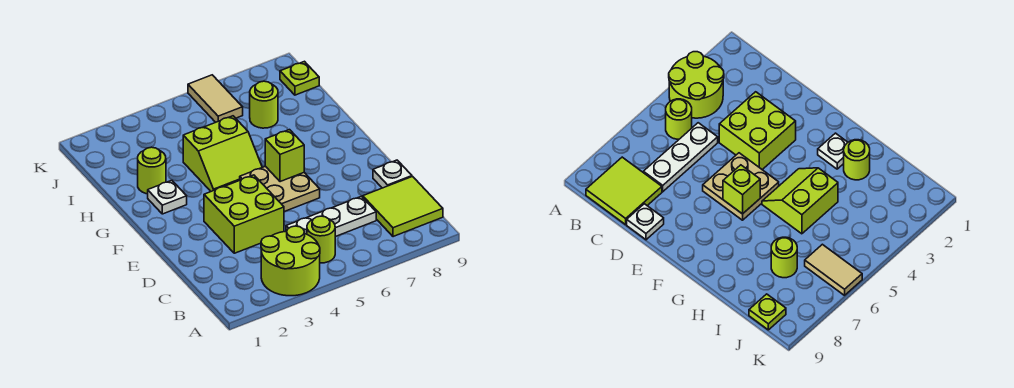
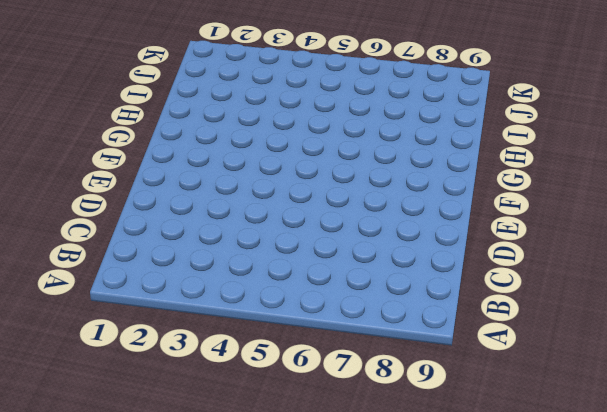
none -> lime 2x2 round brick [261,226,320,296]
none -> lime 1x1 round brick [307,216,335,263]
none -> lime 2x2 tile [363,177,443,237]

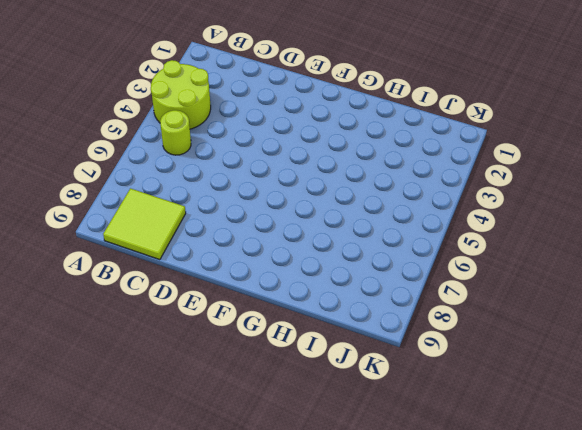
none -> white 1x3 plate [286,196,376,237]
none -> lime 2x2 brick [204,175,284,253]
none -> white 1x1 plate [373,160,412,188]

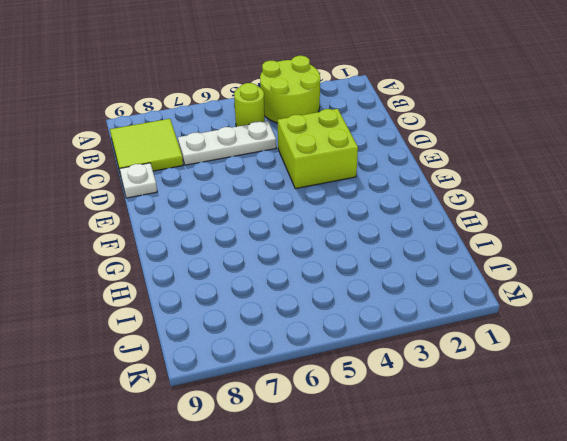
none -> tan 2x2 plate [240,166,320,212]
none -> white 1x1 plate [148,180,187,214]
none -> lime 2x2 slope [183,116,262,191]

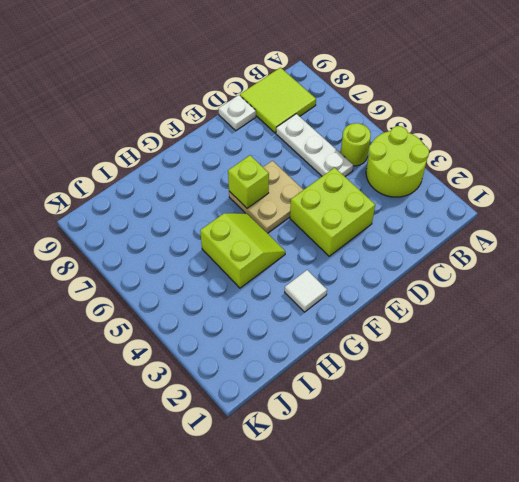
white 1x1 tile [285,270,327,312] -> white 1x1 plate [148,180,187,214]
none -> lime 1x1 round brick [138,147,166,194]
none -> lime 1x1 round brick [250,81,278,128]
none -> tan 1x2 tile [188,75,243,122]

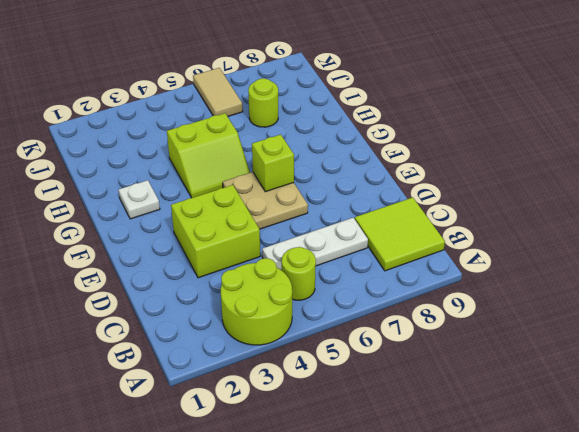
none -> white 1x1 plate [373,160,412,188]
none -> lime 1x1 round brick [138,147,166,194]
none -> lime 1x1 plate [280,61,319,95]

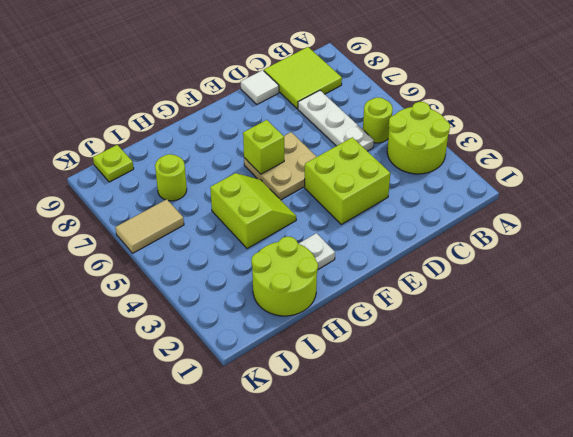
white 1x1 tile [241,70,279,104] -> white 1x1 plate [373,160,412,188]
lime 2x2 round brick [251,237,318,316] -> lime 1x1 round brick [138,147,166,194]

